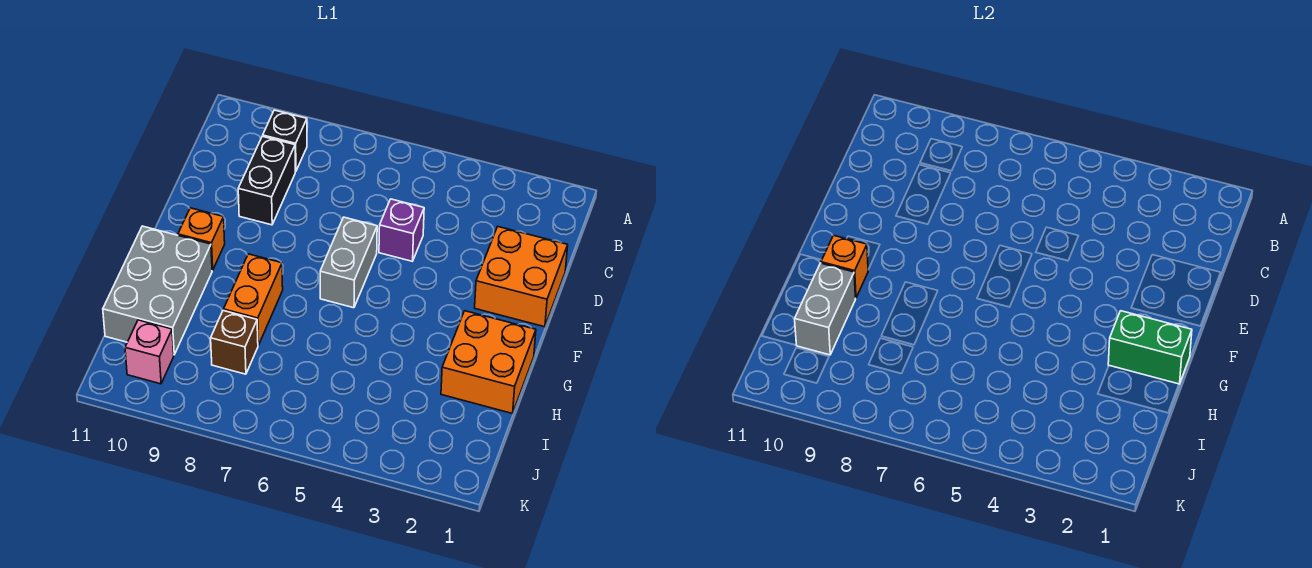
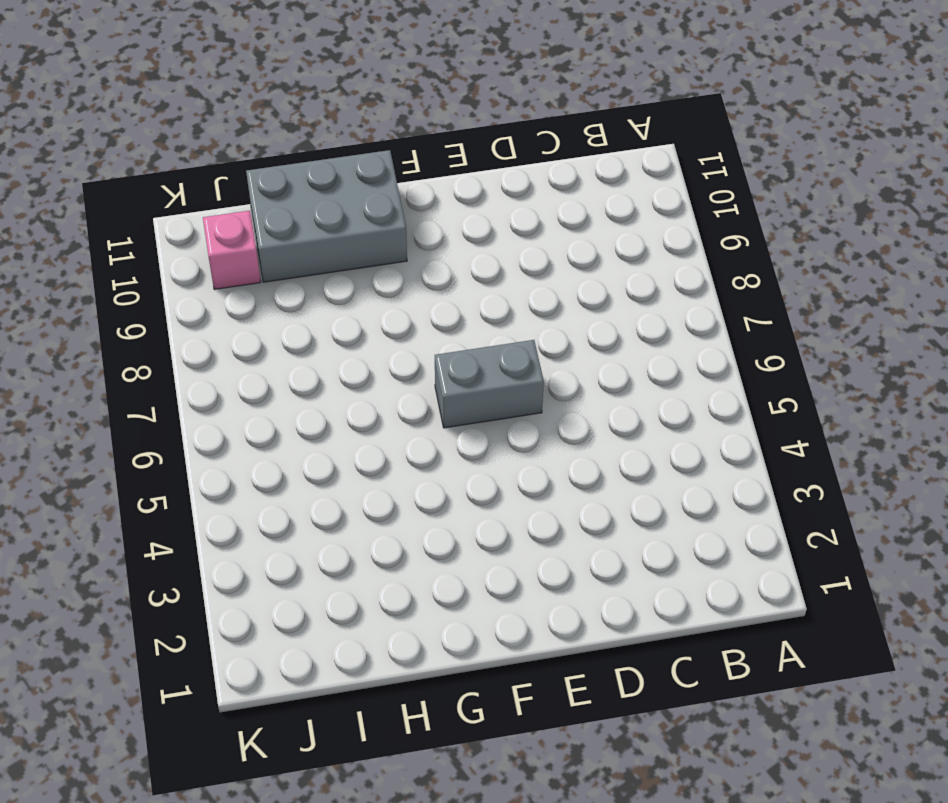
none -> black 1x1 brick [263,110,307,171]
none -> black 1x2 brick [238,136,295,225]
none -> orange 2x2 brick [475,227,568,327]

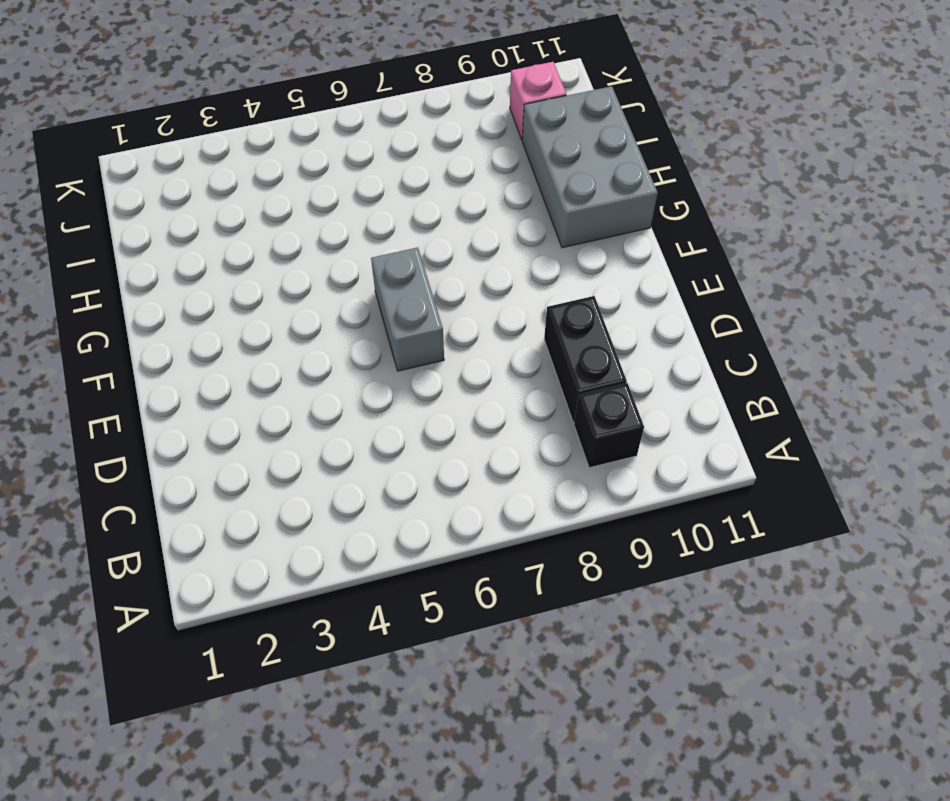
none -> orange 2x2 brick [475,227,568,327]
none -> purple 1x1 brick [379,199,424,261]
none -> orange 1x1 brick [178,208,225,270]

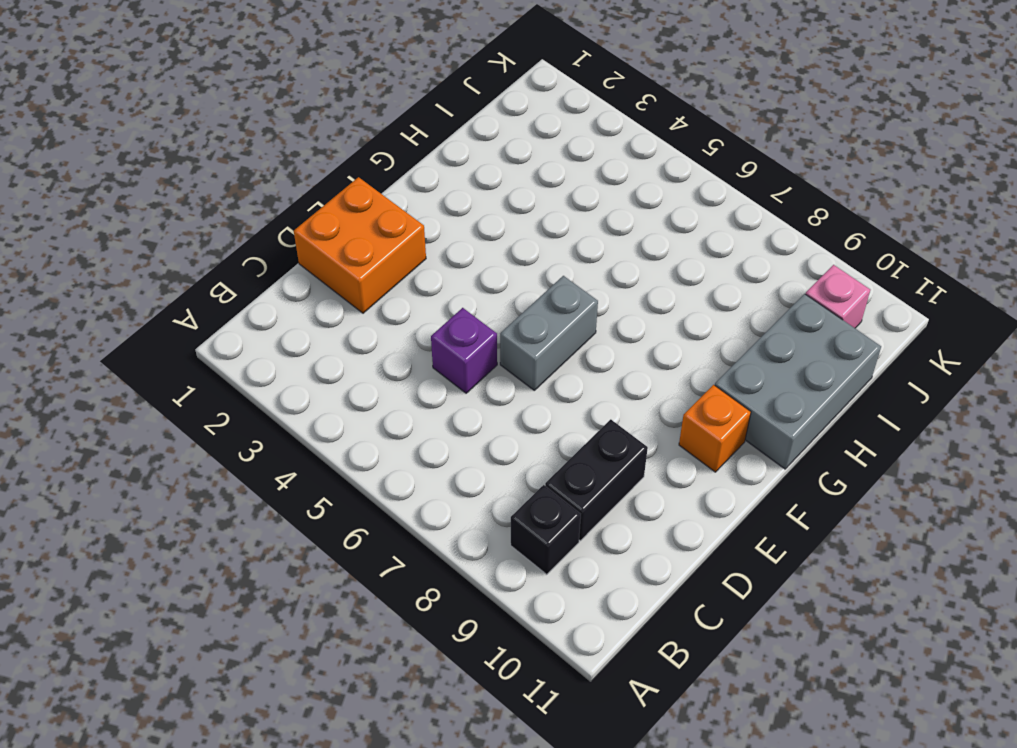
none -> orange 2x2 brick [441,311,536,414]
none -> orange 1x2 brick [224,254,283,345]
none -> brown 1x1 brick [211,310,258,374]

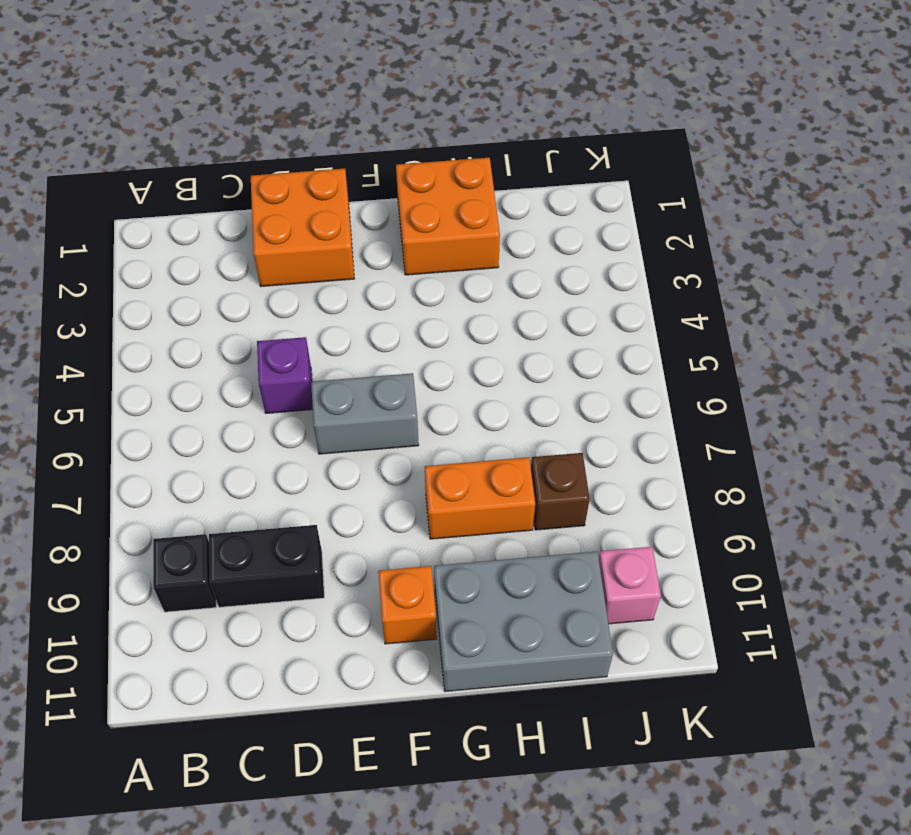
none -> green 1x2 brick [1108,311,1192,384]
none -> orange 1x1 brick [821,235,868,298]
none -> grey 1x2 brick [795,263,856,355]

